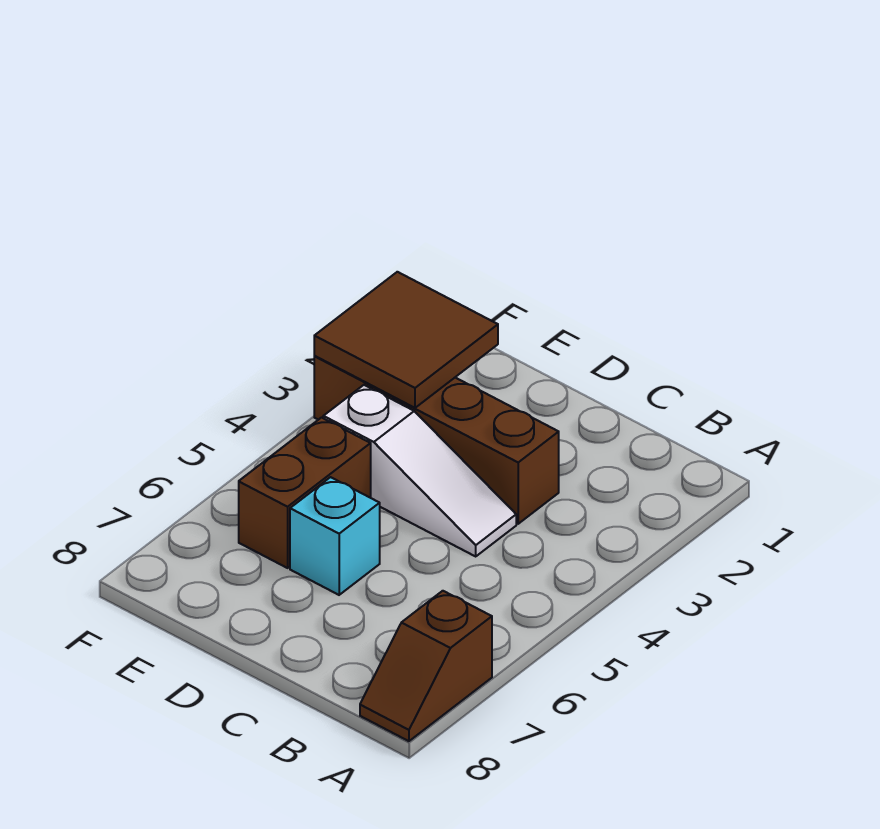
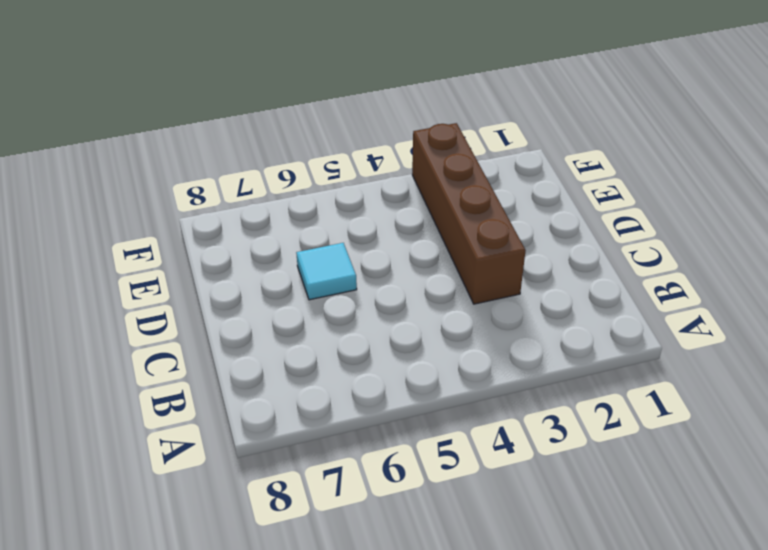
cyan 1x1 tile [296,243,357,300] -> cyan 1x1 brick [290,477,380,595]
none -> brown 1x2 slope [360,591,492,741]
none -> white 1x3 slope [323,385,516,556]

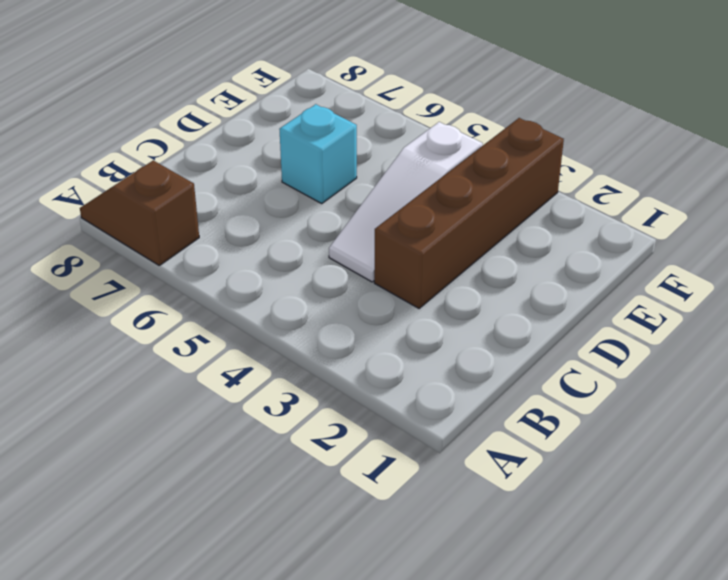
none -> brown 1x2 brick [239,418,371,568]
none -> brown 2x2 tile [314,272,498,408]

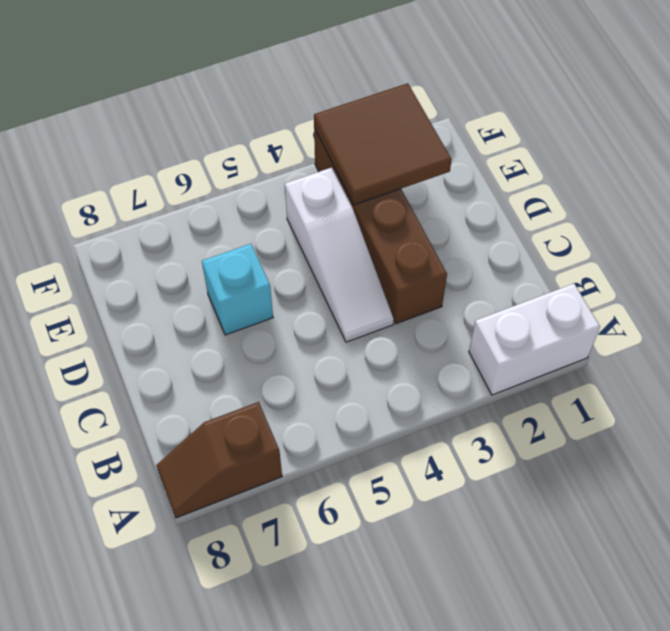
white 1x2 brick [469,284,600,395] -> none
none -> brown 1x2 brick [239,418,371,568]

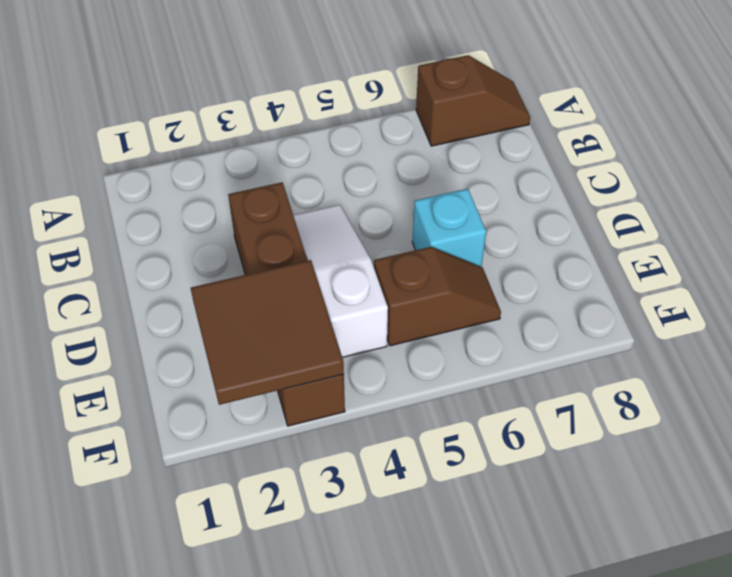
brown 1x2 slope [374,247,501,346] -> brown 1x2 brick [239,418,371,568]

